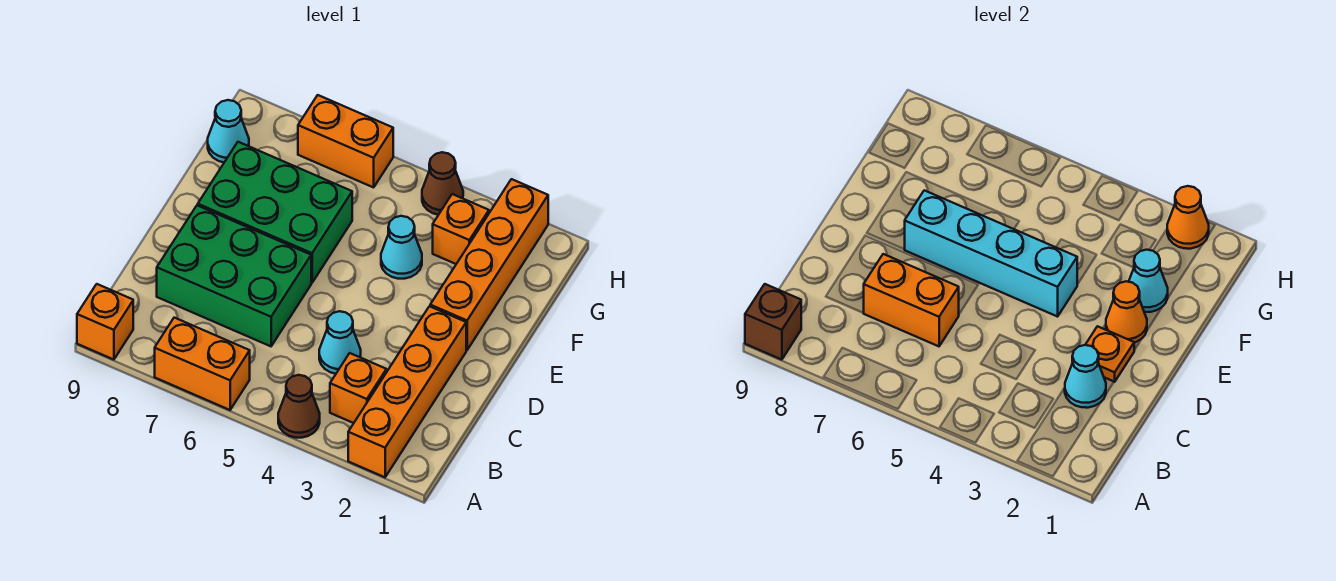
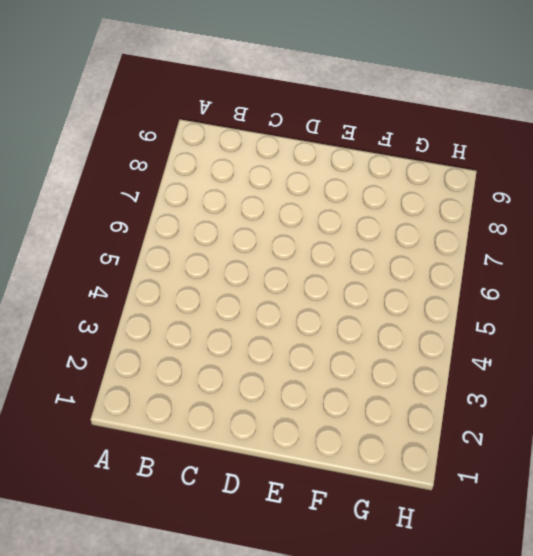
none -> orange 1x4 brick [348,306,466,477]
none -> brown 1x1 cone [278,375,320,438]
none -> orange 1x2 brick [155,318,250,410]

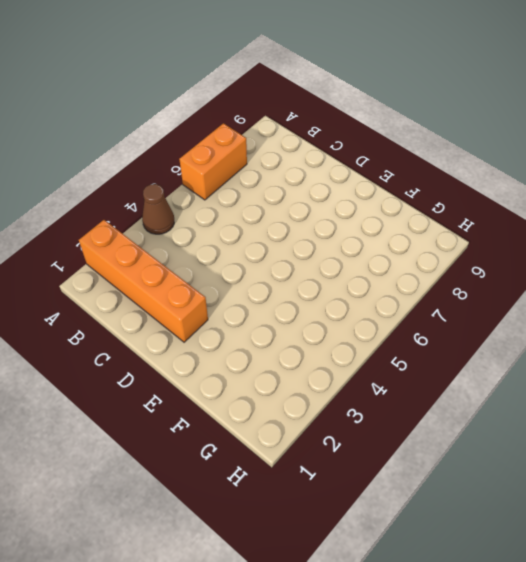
none -> orange 1x1 brick [77,284,133,360]
none -> orange 1x1 brick [330,353,386,423]
none -> cyan 1x1 cone [319,311,361,374]

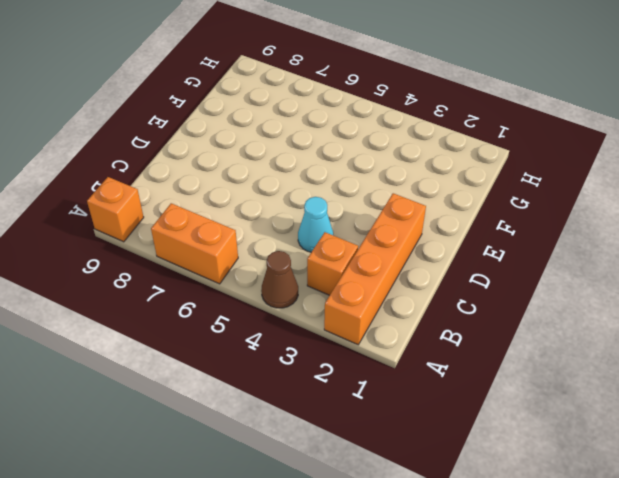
none -> green 2x3 brick [157,205,311,346]
none -> orange 1x4 brick [430,179,548,350]
none -> green 2x3 brick [198,142,352,283]

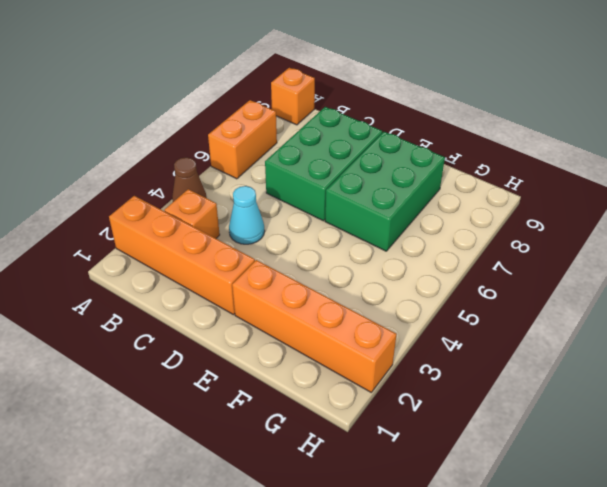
none -> cyan 1x1 cone [381,216,422,279]
none -> orange 1x1 brick [433,194,489,264]
none -> cyan 1x1 cone [208,100,249,162]

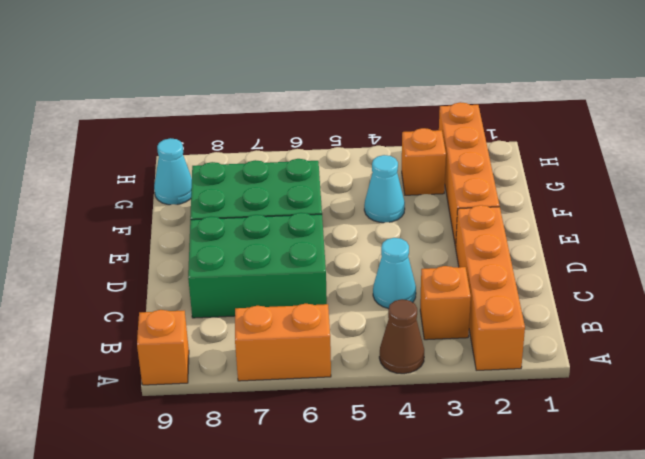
none -> brown 1x1 cone [422,152,463,215]
none -> orange 1x2 brick [298,95,393,187]
none -> brown 1x1 brick [745,284,801,360]

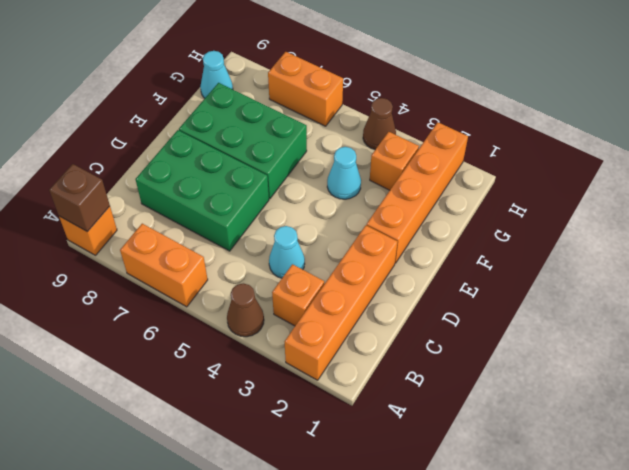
none -> cyan 1x1 cone [1065,345,1106,408]
none -> orange 1x2 brick [864,254,959,346]
none -> orange 1x1 plate [1085,326,1134,382]

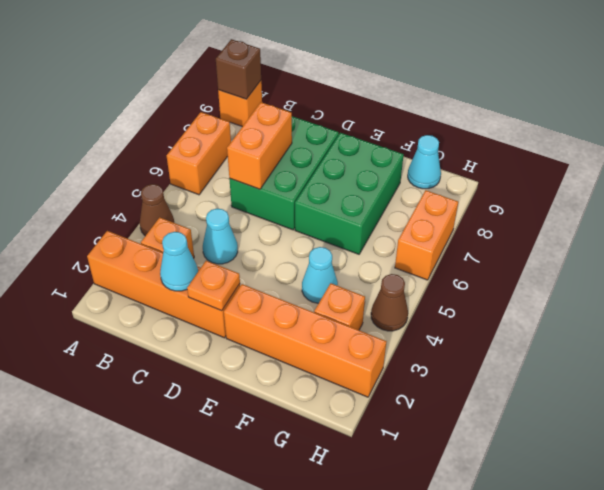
none -> orange 1x1 cone [1106,281,1147,343]
none -> cyan 1x4 brick [904,190,1077,317]
none -> cyan 1x1 cone [1129,250,1168,312]

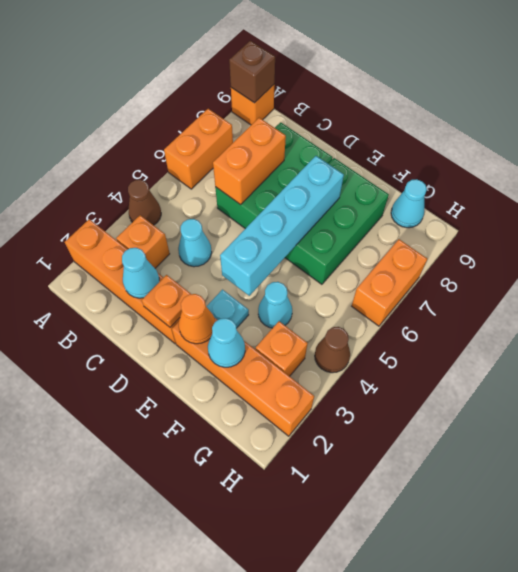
cyan 1x1 plate [206,290,249,328] -> none
none -> orange 1x1 cone [1167,186,1209,249]

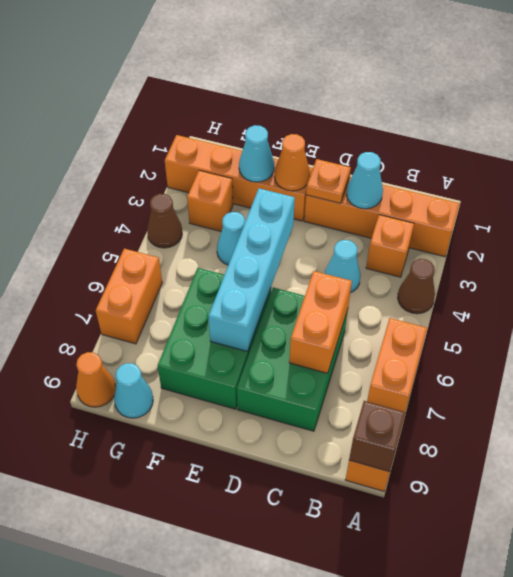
orange 1x1 cone [76,352,116,407] -> orange 1x1 cone moved to [1167,186,1209,249]

